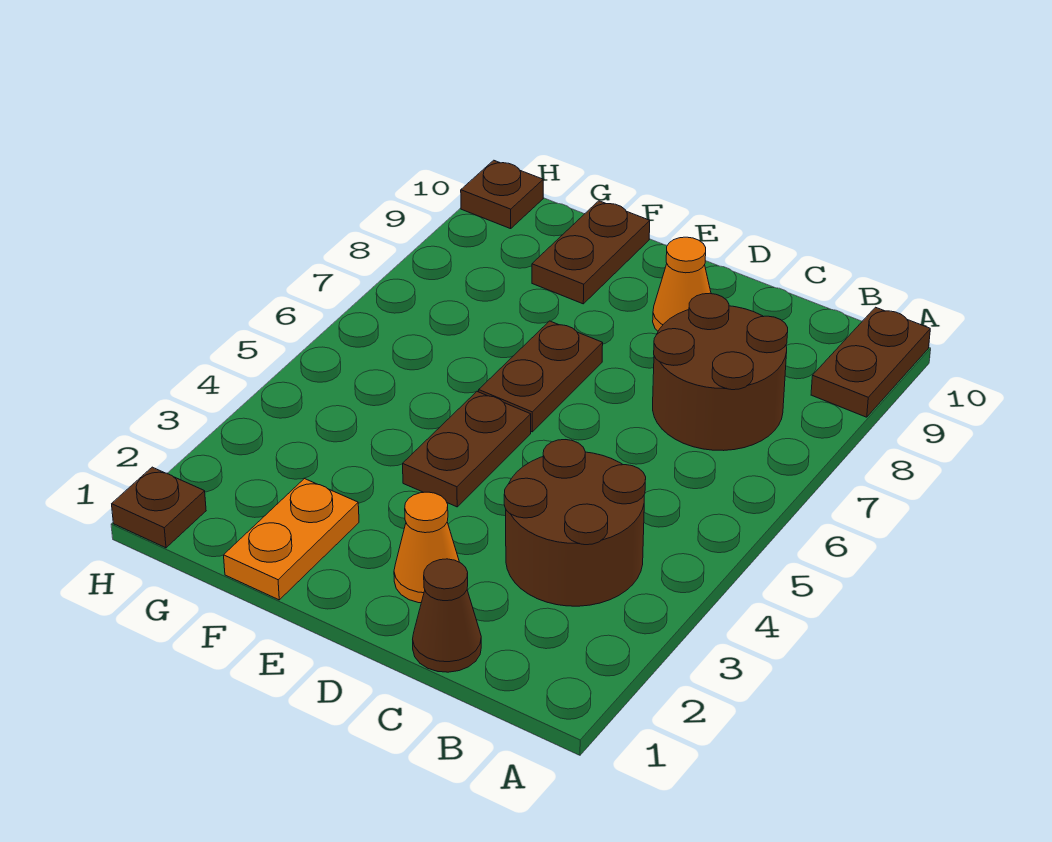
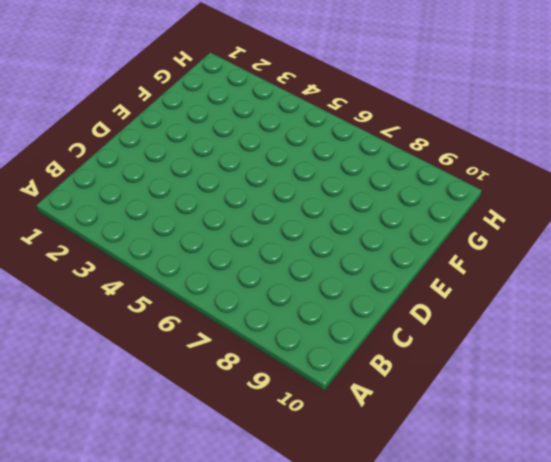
none -> brown 1x2 plate [811,307,930,417]
none -> brown 2x2 round brick [504,440,646,606]
none -> brown 2x2 round brick [653,293,788,451]

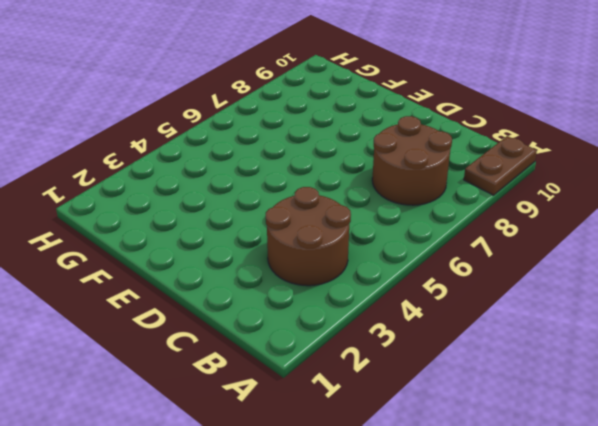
none -> brown 1x1 cone [413,559,481,672]
none -> orange 1x1 cone [394,492,459,603]
none -> orange 1x1 cone [653,237,711,331]

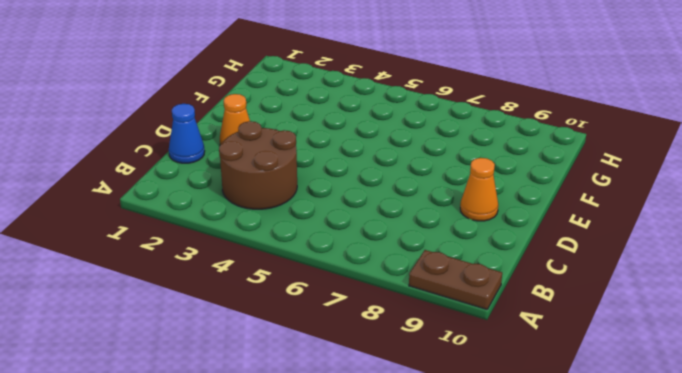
blue 1x1 cone [169,104,205,163] -> brown 1x1 cone [413,559,481,672]
none -> brown 2x2 round brick [653,293,788,451]
none -> brown 1x2 plate [403,392,531,507]
none -> brown 1x2 plate [479,321,603,432]

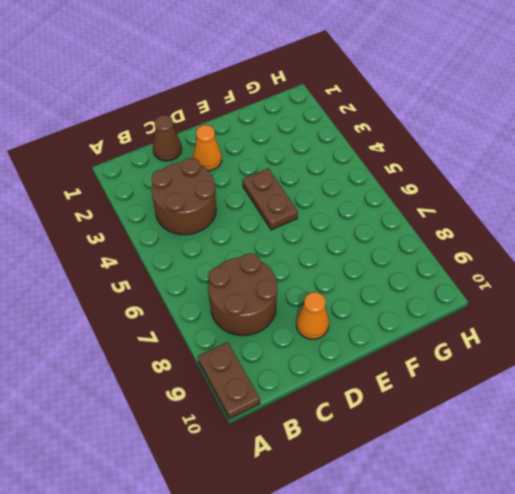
none -> brown 1x2 plate [479,321,603,432]
none -> orange 1x2 plate [224,479,359,600]
none -> brown 1x2 plate [532,201,650,304]

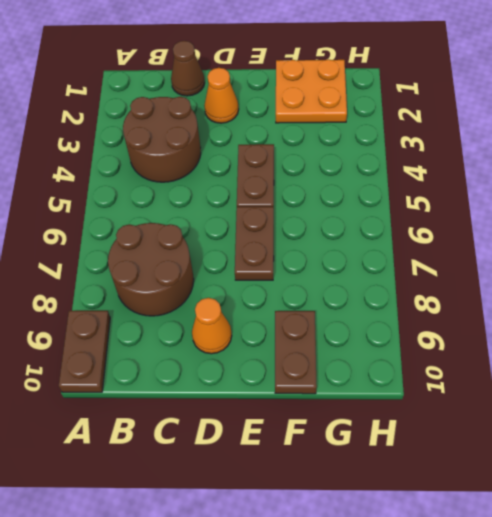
orange 2x2 plate [276,59,347,123] -> orange 1x2 plate [224,479,359,600]
none -> brown 1x1 plate [112,467,206,548]
none -> brown 1x1 plate [461,160,543,229]

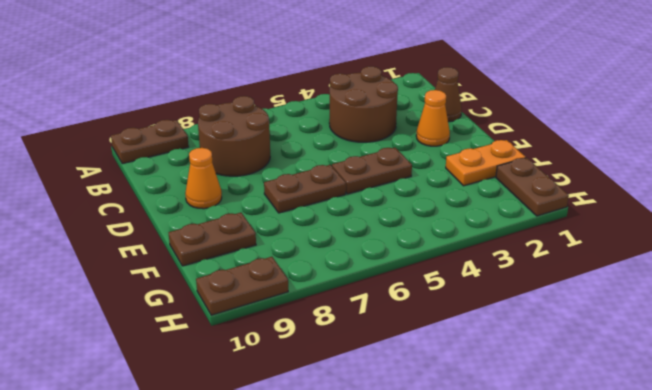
brown 1x2 plate [496,158,569,216] -> brown 1x1 plate [112,467,206,548]
brown 1x2 plate [196,257,288,315] -> brown 1x1 plate [461,160,543,229]

